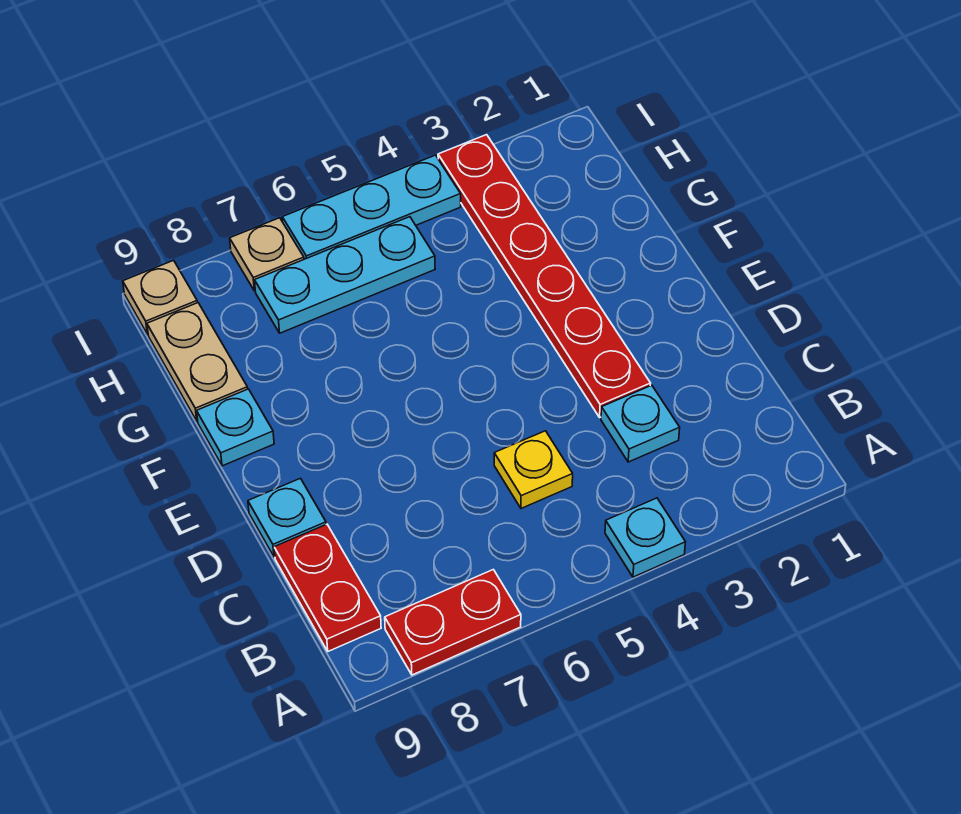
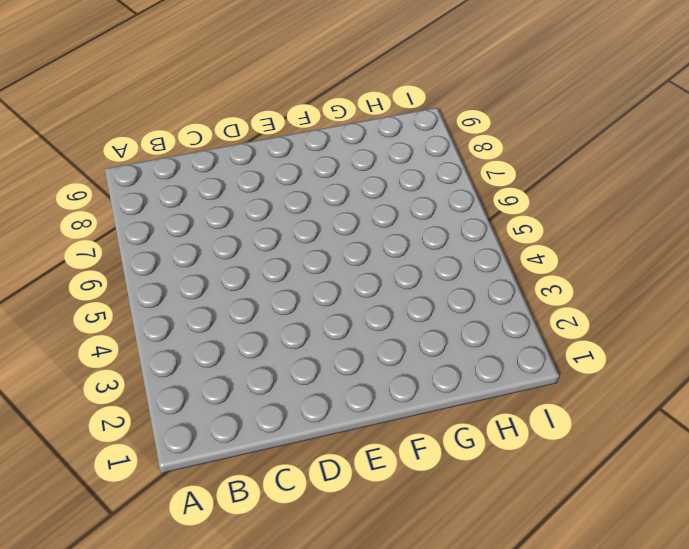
none -> cyan 1x1 plate [605,498,685,577]
none -> red 1x2 plate [385,570,521,675]
none -> red 1x2 plate [274,524,381,651]

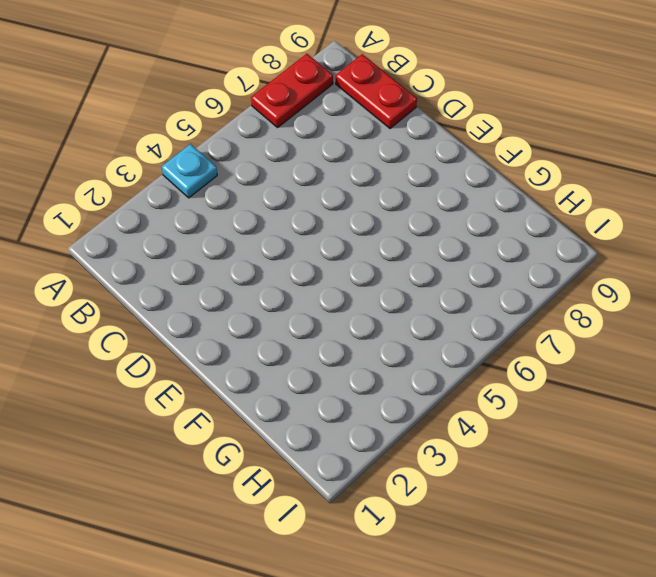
none -> cyan 1x1 plate [601,385,680,462]
none -> yellow 1x1 plate [494,431,573,508]
none -> red 1x6 plate [438,135,651,417]

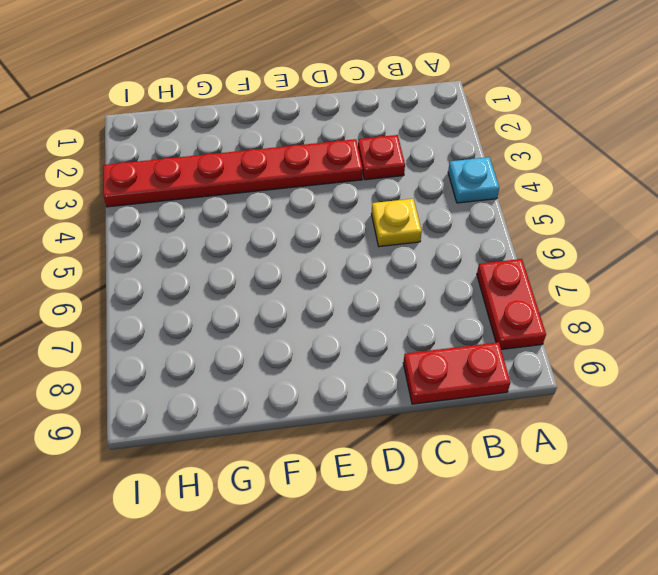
red 1x1 plate [358,135,405,180] -> cyan 1x1 plate [601,385,680,462]
none -> cyan 1x1 plate [248,478,326,557]
none -> cyan 1x1 plate [197,389,274,466]
none -> tan 1x2 plate [147,303,248,421]

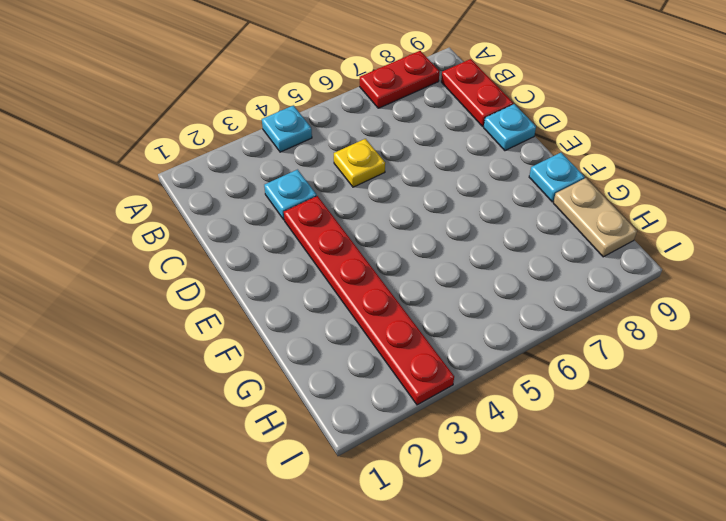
none -> cyan 1x3 plate [255,217,435,333]
none -> cyan 1x3 plate [282,155,461,259]
none -> tan 1x1 plate [230,218,304,291]

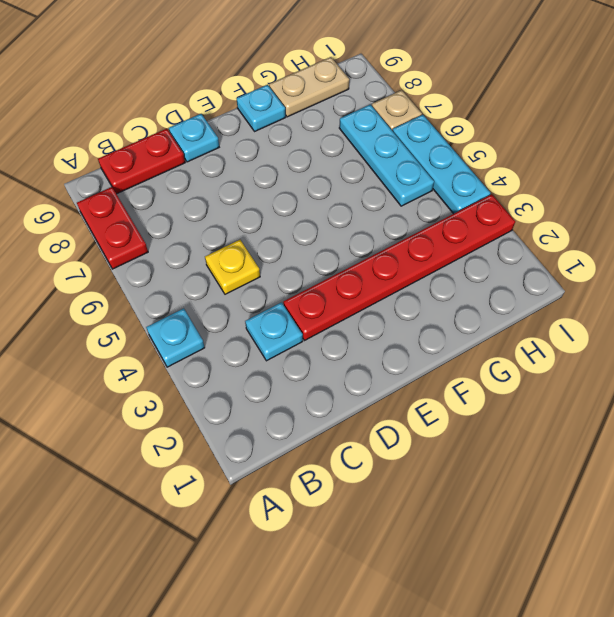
none -> tan 1x1 plate [123,260,197,335]

